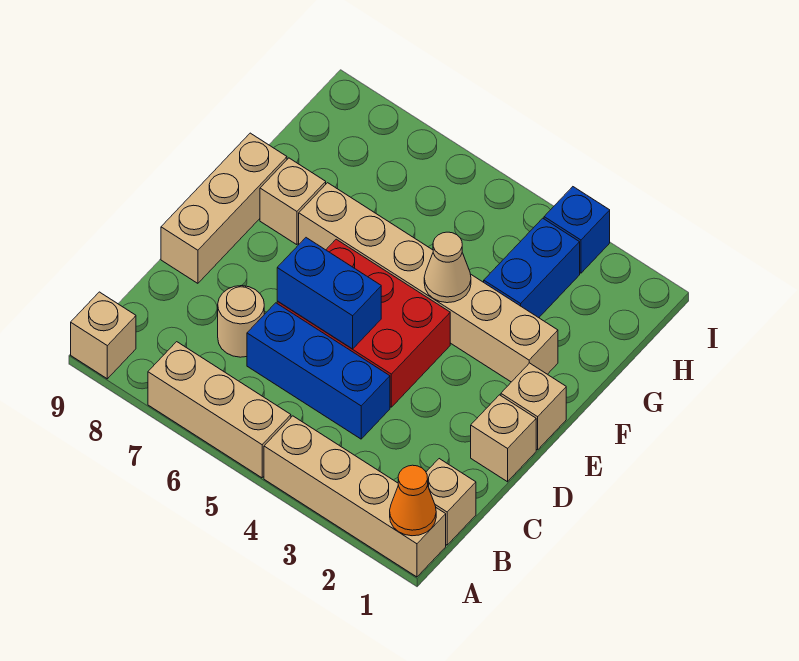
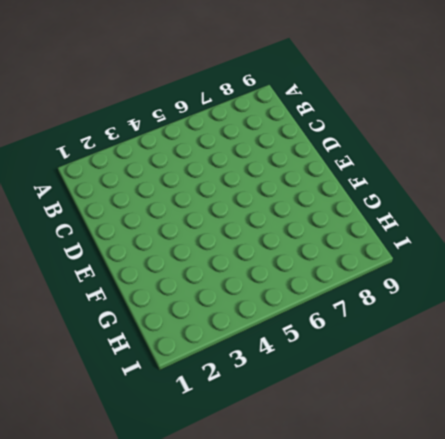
none -> tan 1x4 brick [264,416,446,577]
none -> tan 1x3 brick [148,342,291,478]
none -> tan 1x1 brick [71,292,136,379]

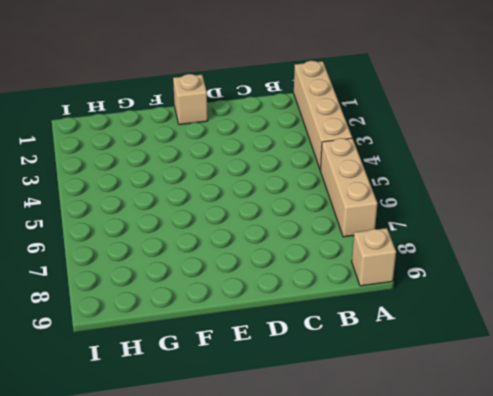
none -> tan 1x1 brick [426,459,476,545]
none -> blue 1x3 brick [247,303,390,439]
none -> tan 1x1 round brick [218,286,264,357]

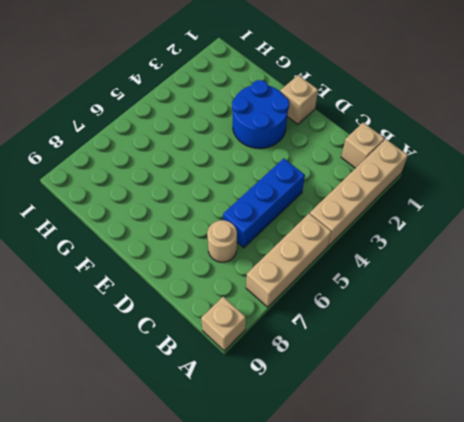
blue 2x2 round brick [232,80,289,149] -> tan 1x6 brick [299,183,558,382]
none -> tan 1x1 brick [471,395,536,482]
none -> red 2x3 brick [277,239,450,407]
none -> tan 1x3 brick [161,133,287,283]

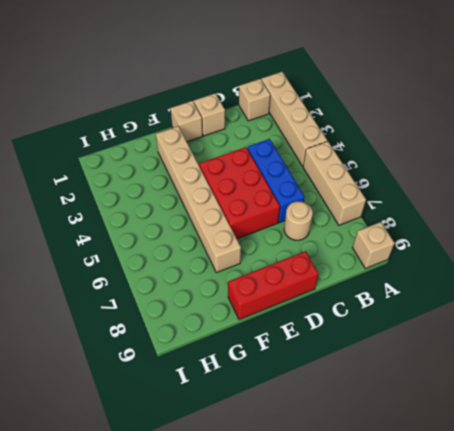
red 1x3 brick [228,251,318,320] -> tan 1x3 brick [161,133,287,283]
none -> tan 1x1 brick [260,158,326,245]
none -> blue 1x2 brick [484,218,580,318]
none -> blue 1x1 brick [544,187,610,273]

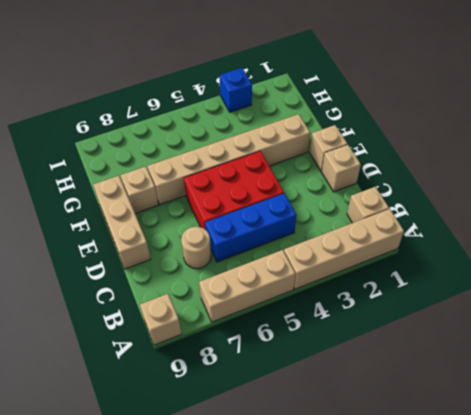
none -> blue 1x2 brick [484,218,580,318]
none -> orange 1x1 cone [390,465,436,536]
none -> blue 1x2 brick [277,238,381,349]

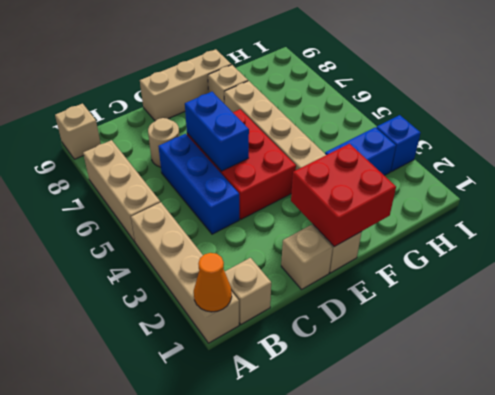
red 2x2 brick [291,144,396,247] -> none
none -> tan 1x1 cone [424,232,471,303]

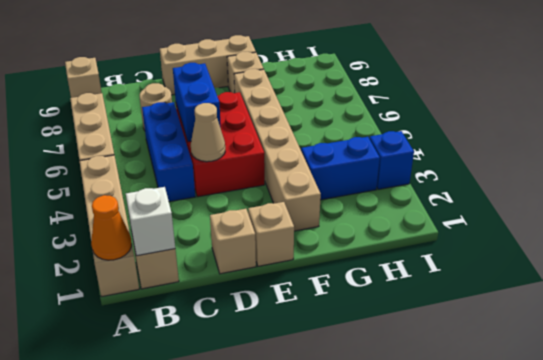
white 1x1 brick [126,187,175,256] -> none
tan 1x1 cone [191,103,225,162] -> tan 1x1 cone moved to [424,232,471,303]

